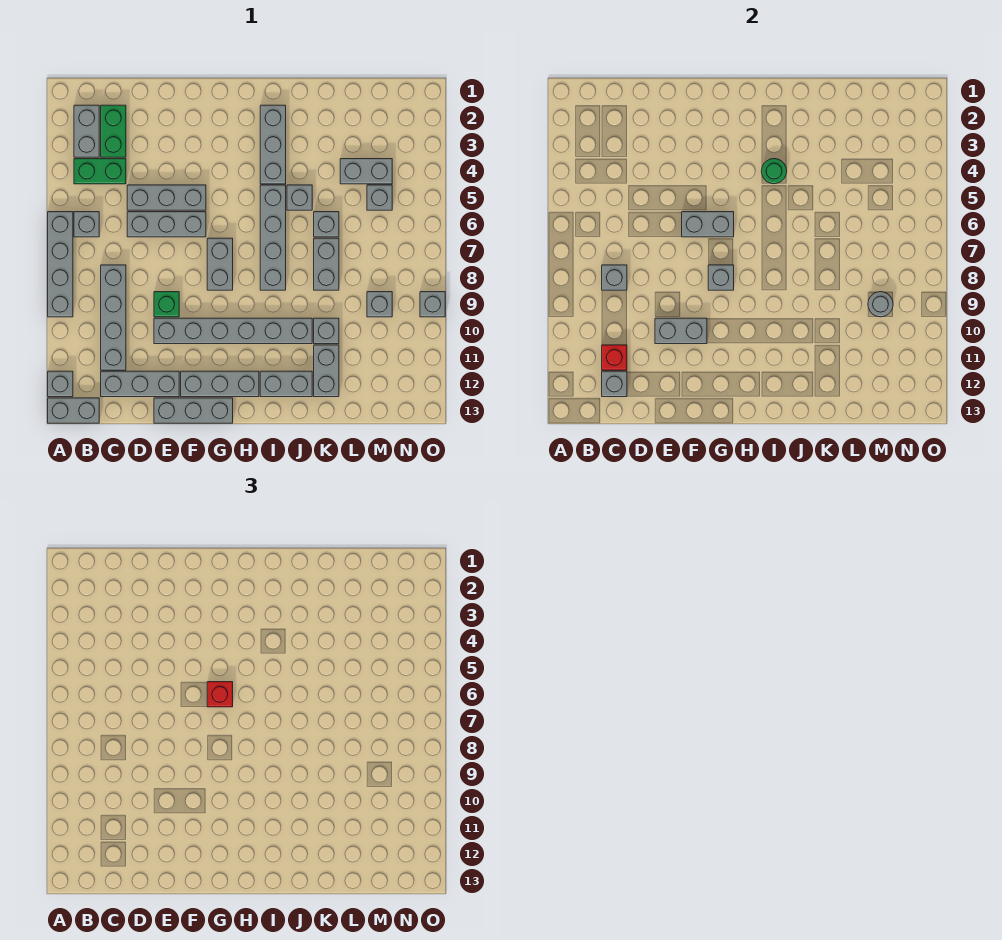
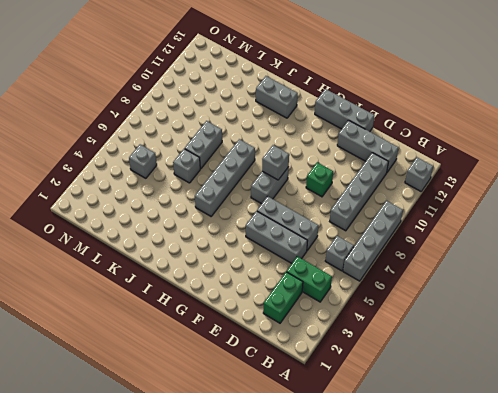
none -> grey 1x2 brick [48,398,99,423]
none -> grey 1x2 brick [74,105,99,157]
none -> grey 1x6 brick [154,318,312,344]
none -> grey 1x3 brick [181,371,259,397]

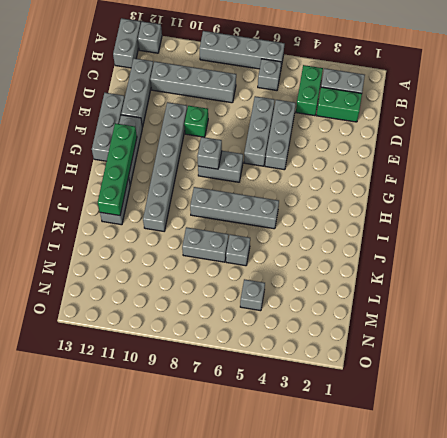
green 1x4 brick [98,123,137,215] -> none
none -> grey 1x3 brick [260,105,286,184]
none -> grey 1x1 brick [287,185,312,210]
none -> grey 1x1 brick [314,318,339,344]
none -> grey 1x2 brick [314,345,339,397]

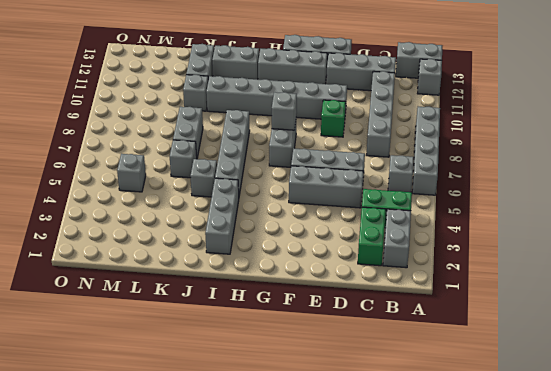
none -> grey 1x2 brick [340,159,392,184]
none -> grey 1x1 brick [367,292,392,317]
none -> grey 1x1 brick [420,292,445,317]
none -> grey 1x1 brick [602,265,627,290]

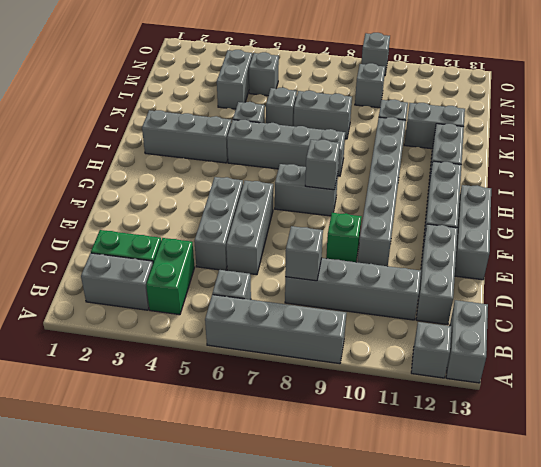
none -> red 1x1 brick [602,345,627,370]
none -> grey 1x1 brick [602,371,627,397]
none -> grey 1x2 brick [655,318,707,344]
none -> grey 1x2 brick [682,212,734,237]

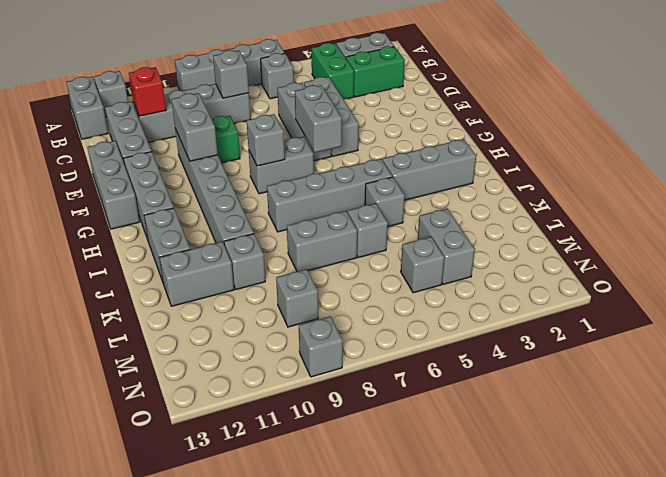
none -> grey 1x1 brick [602,371,627,397]
none -> green 1x1 round brick [761,159,787,184]
none -> grey 1x1 round brick [868,292,893,317]
none -> red 1x1 brick [207,682,233,707]

